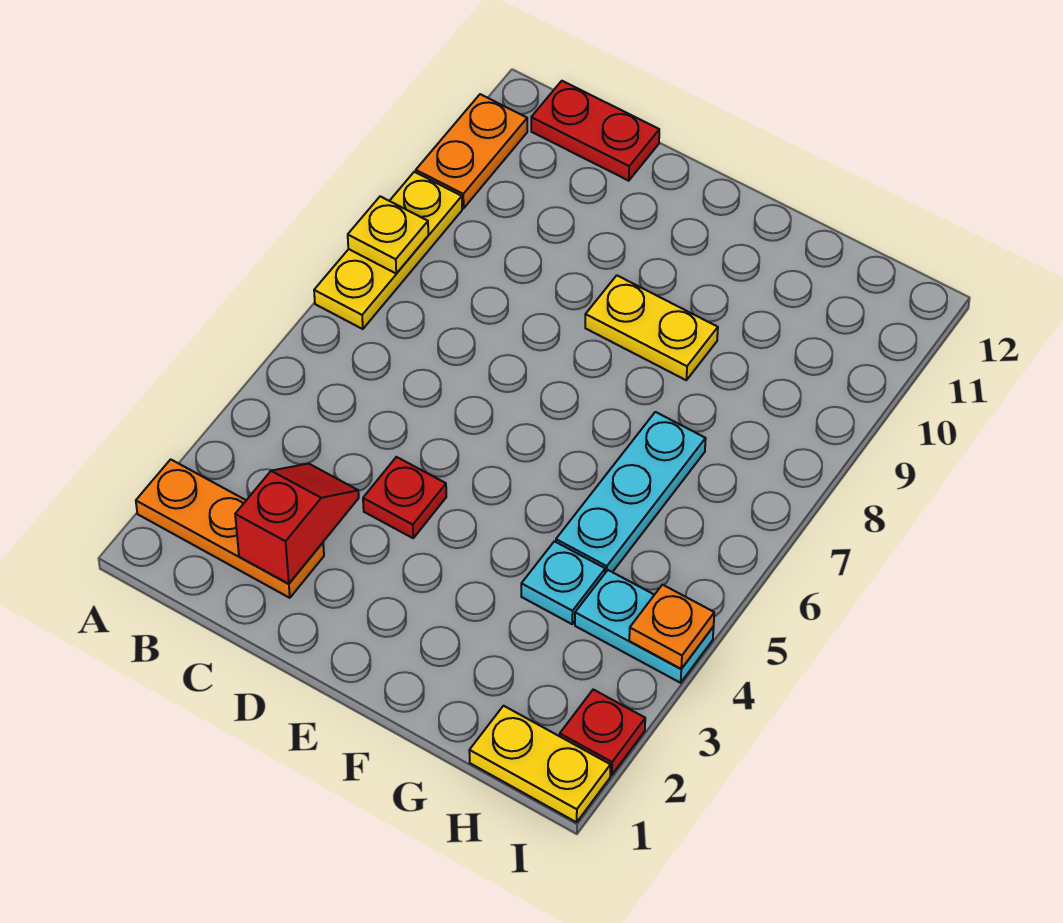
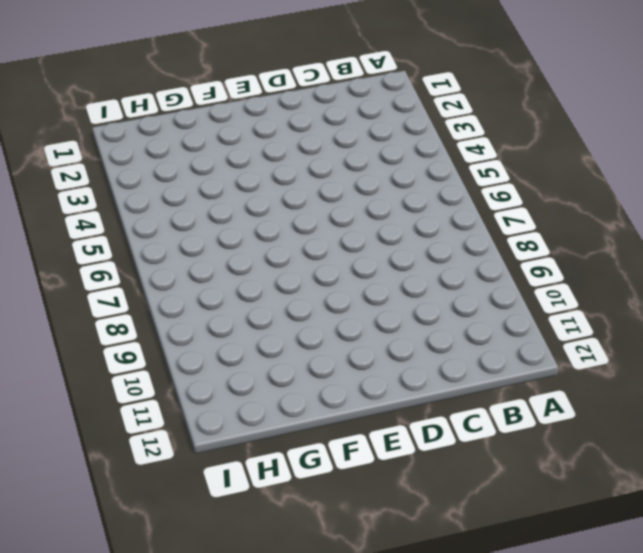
none -> orange 1x3 plate [136,459,324,598]
none -> yellow 1x3 plate [314,172,462,329]
none -> orange 1x2 plate [416,94,527,208]

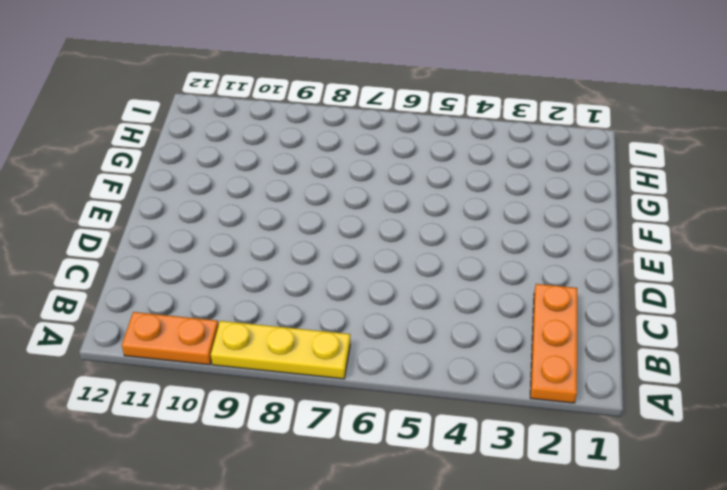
none -> red 1x2 plate [531,81,659,181]
none -> red 1x1 plate [363,457,446,538]
none -> yellow 1x2 plate [585,275,718,380]

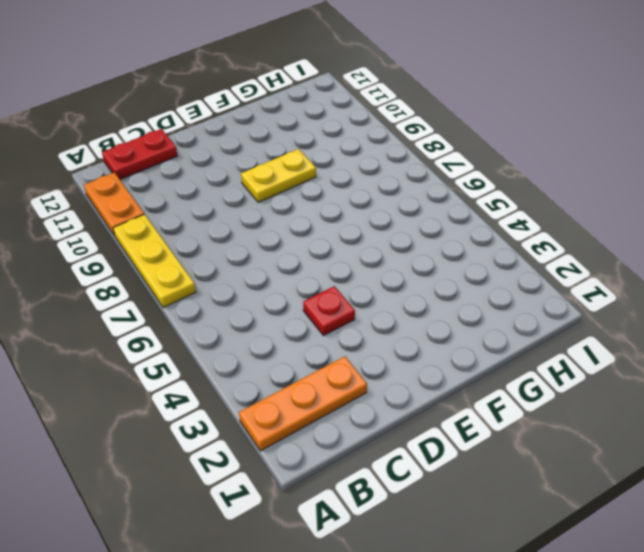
none -> cyan 1x1 plate [521,541,605,624]
none -> cyan 1x3 plate [556,412,706,573]
none -> yellow 1x2 plate [469,706,610,822]

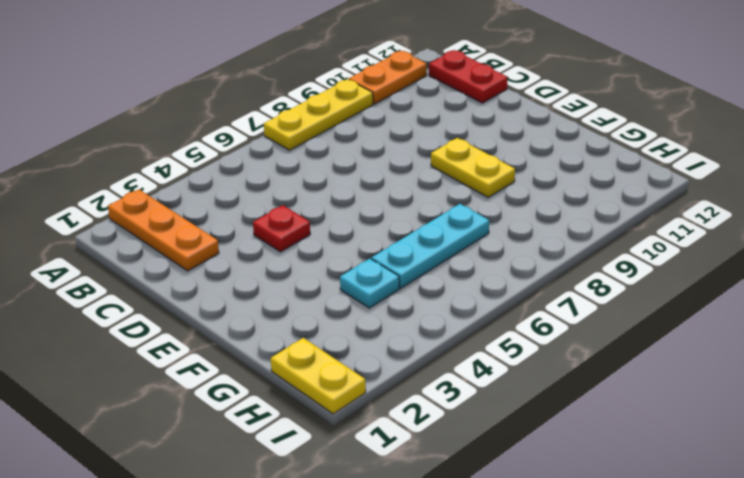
none -> cyan 1x2 plate [575,570,714,683]
none -> red 1x1 plate [560,690,645,775]
none -> yellow 1x1 plate [348,196,428,274]

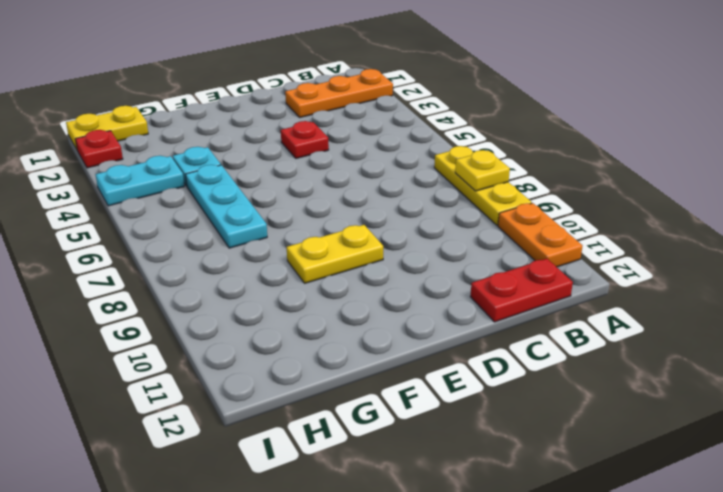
none -> red 1x2 slope [235,464,359,584]
none -> orange 1x1 plate [629,585,714,669]

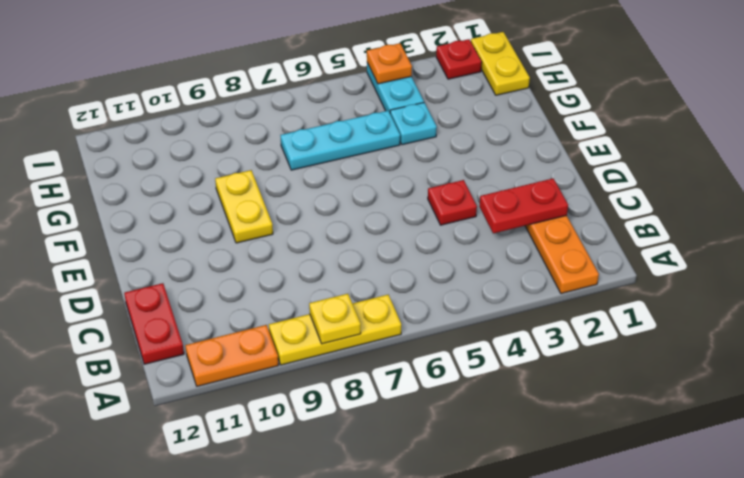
red 1x2 plate [479,178,568,233] -> red 1x2 slope [235,464,359,584]

